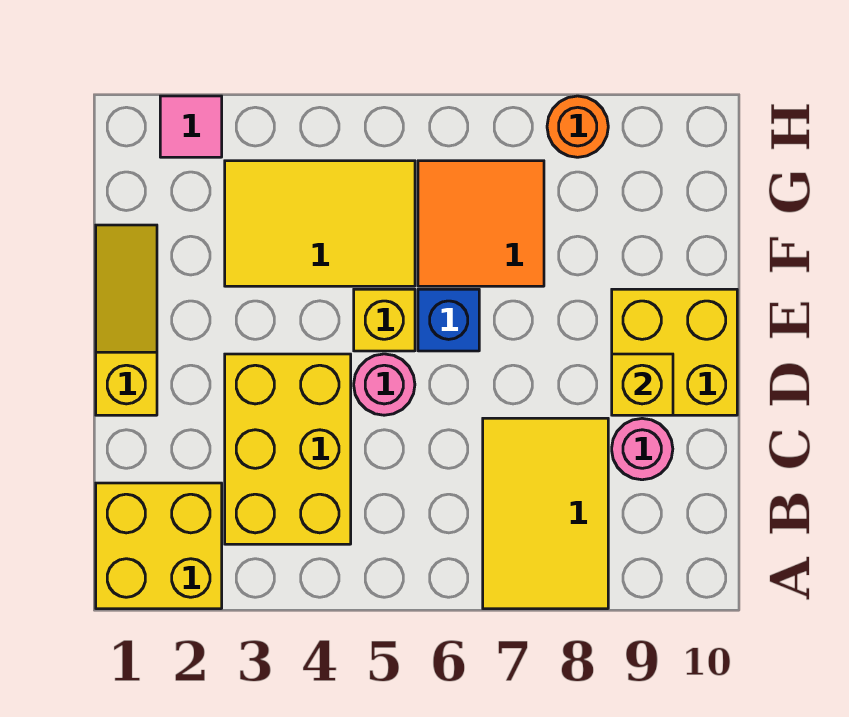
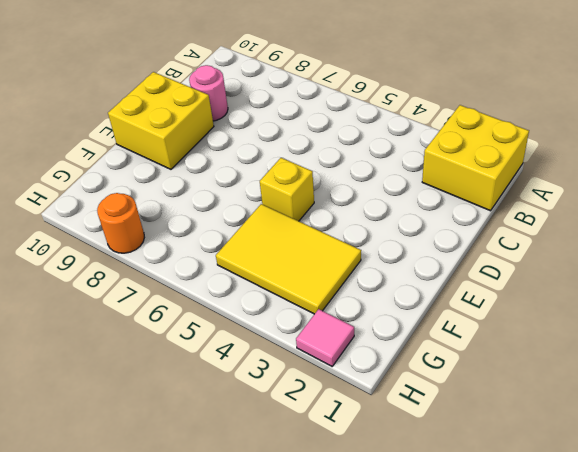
none -> yellow 2x3 tile [483,418,608,609]
none -> yellow 2x3 brick [225,354,351,544]
none -> yellow 1x3 slope [96,225,157,415]

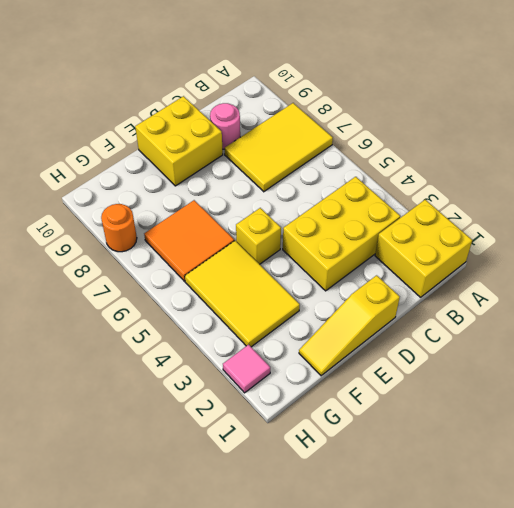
none -> pink 1x1 round brick [354,354,415,415]
none -> blue 1x1 brick [418,289,479,351]
none -> yellow 1x1 brick [612,354,673,415]

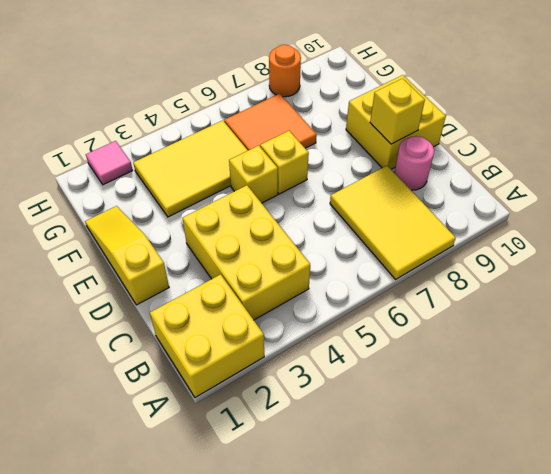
yellow 1x1 brick [260,131,309,194] -> blue 1x1 brick [418,289,479,351]
none -> pink 1x1 round brick [354,354,415,415]

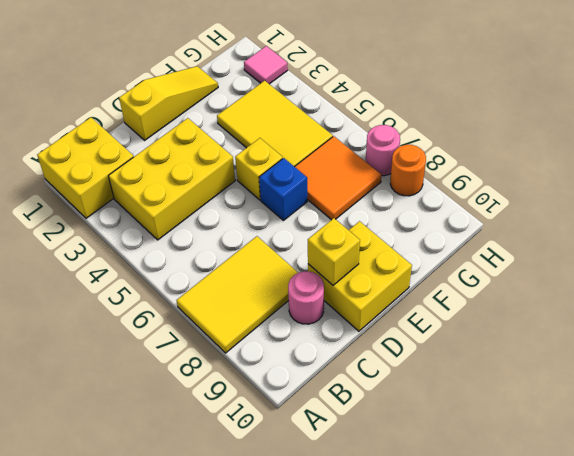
pink 1x1 round brick [366,125,400,176] -> pink 1x1 round brick moved to [354,354,415,415]

